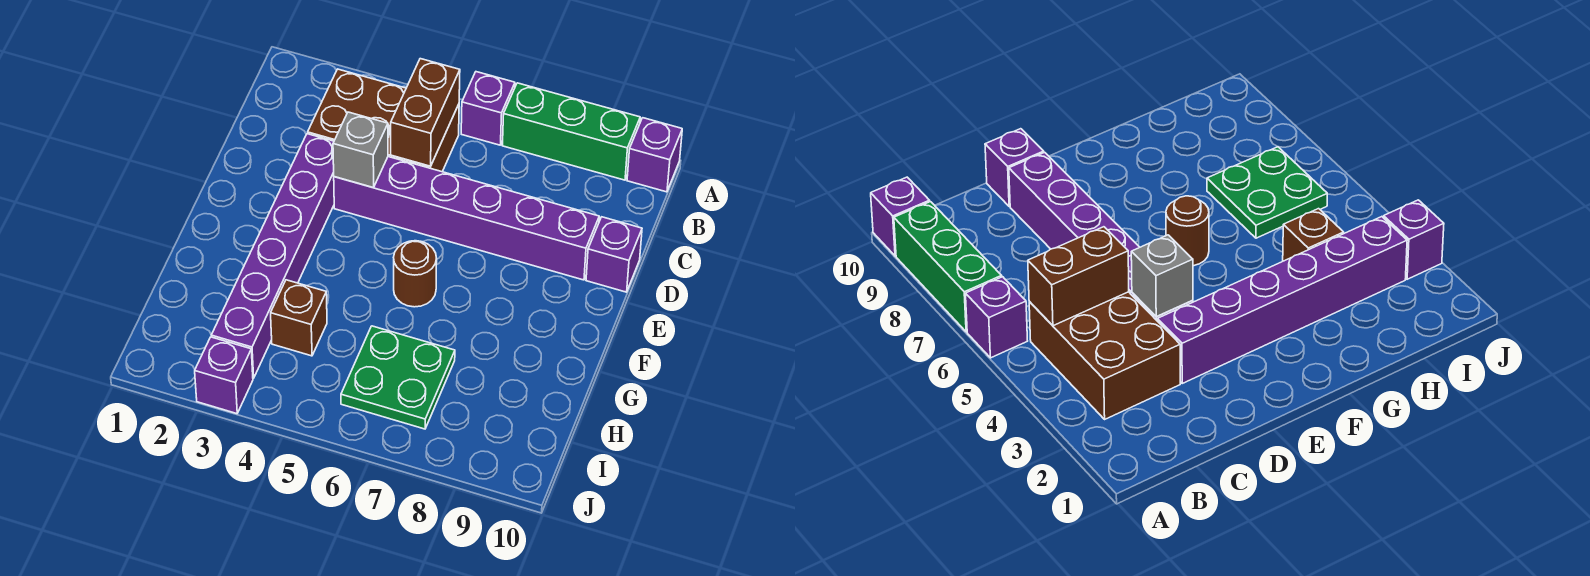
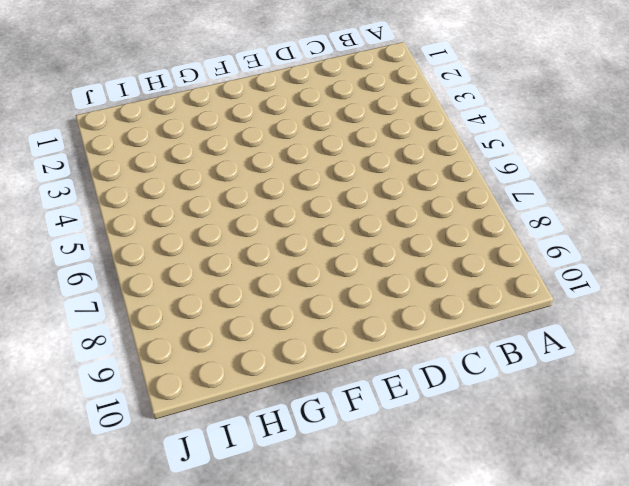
none -> purple 1x1 brick [461,72,515,145]
none -> green 1x3 brick [502,83,640,180]
none -> purple 1x1 brick [627,118,682,192]

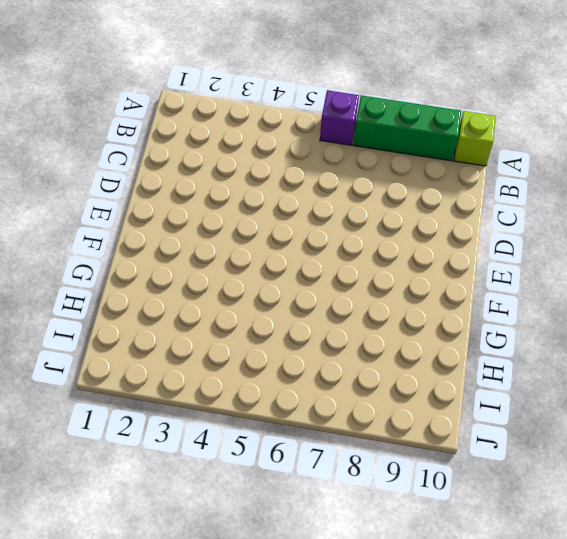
lime 1x1 brick [454,111,496,166] -> purple 1x1 brick [627,118,682,192]
none -> brown 2x3 brick [308,69,459,172]
none -> purple 1x6 brick [211,134,334,378]
none -> purple 1x6 brick [334,157,599,280]

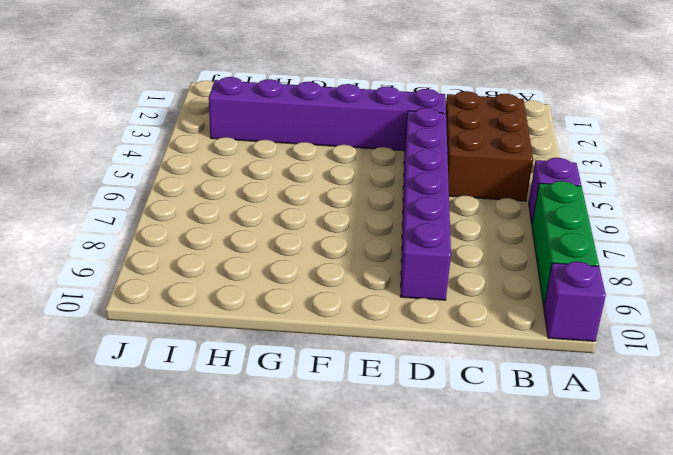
none -> purple 1x1 brick [586,217,642,292]
none -> brown 1x1 round brick [394,241,437,307]
none -> brown 1x1 brick [271,280,327,356]

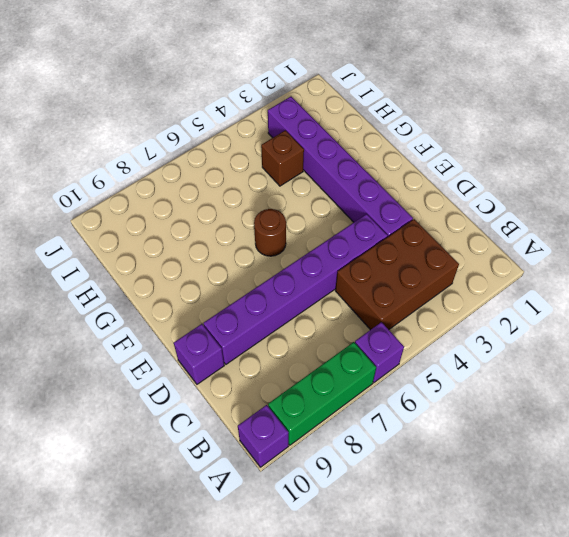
none -> green 2x2 plate [341,326,455,429]
none -> purple 1x1 brick [195,337,253,414]
none -> brown 1x2 brick [391,59,460,166]

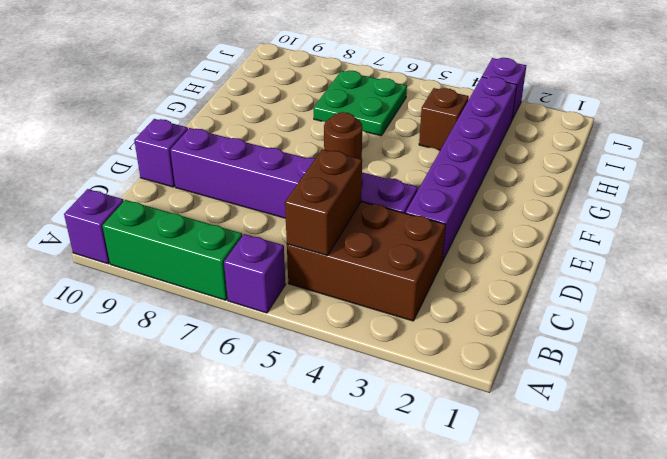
none -> grey 1x1 brick [333,112,388,188]

